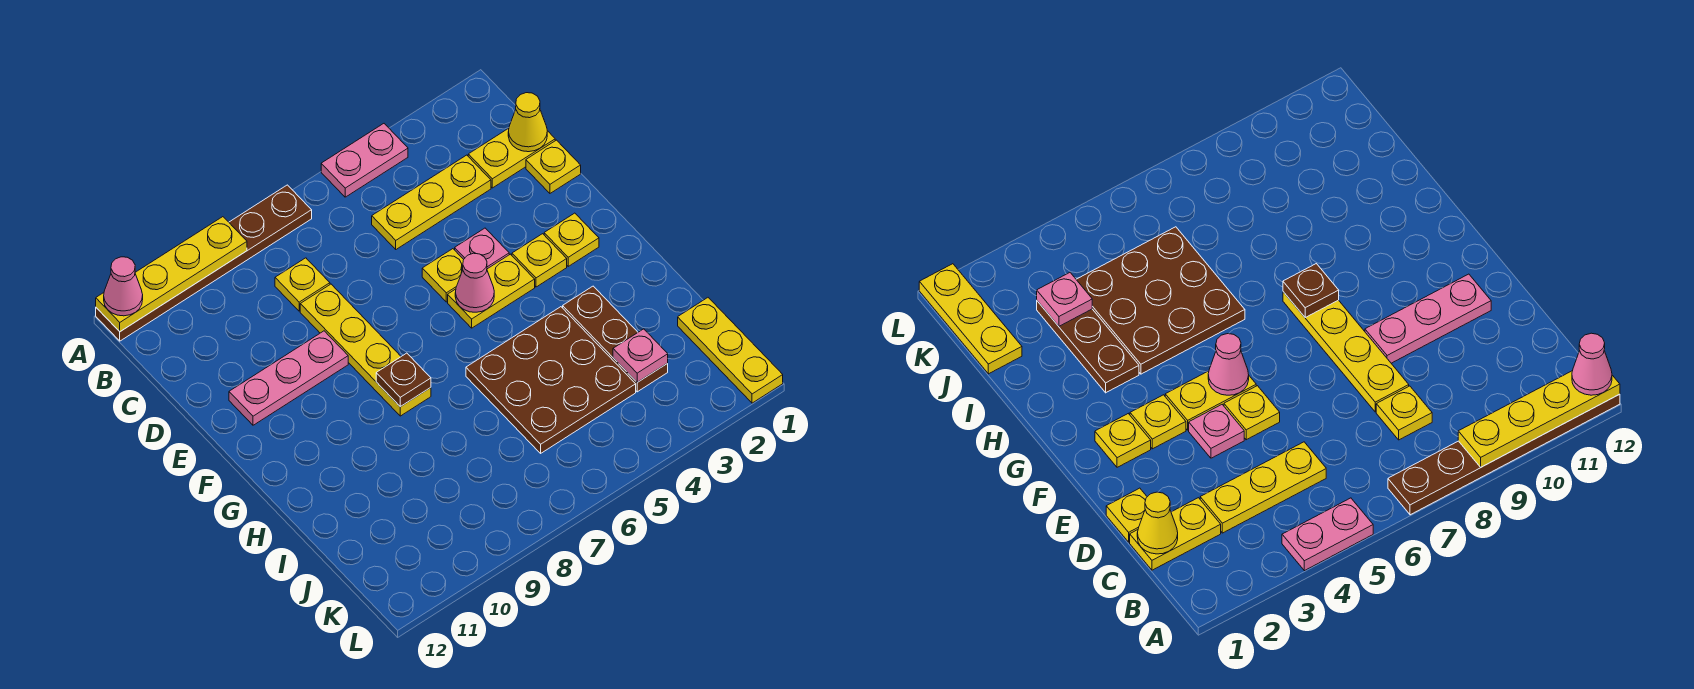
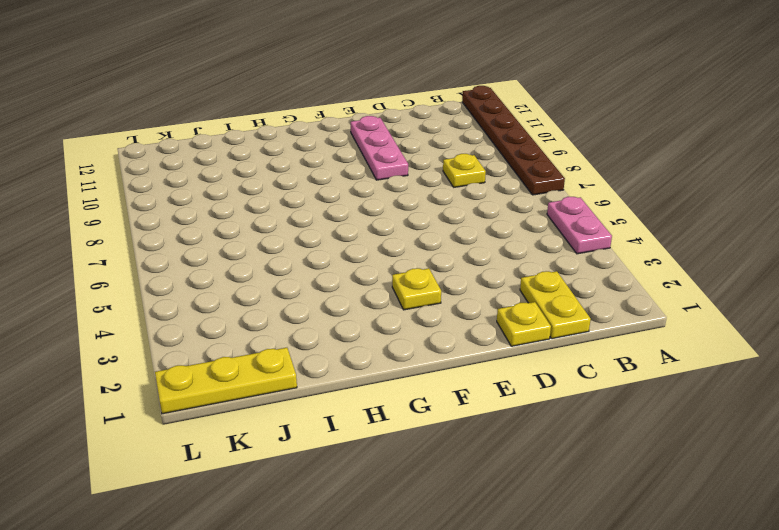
none -> yellow 1x3 plate [372,155,491,249]
none -> yellow 1x4 plate [300,284,431,416]
none -> pink 1x1 plate [455,228,509,269]

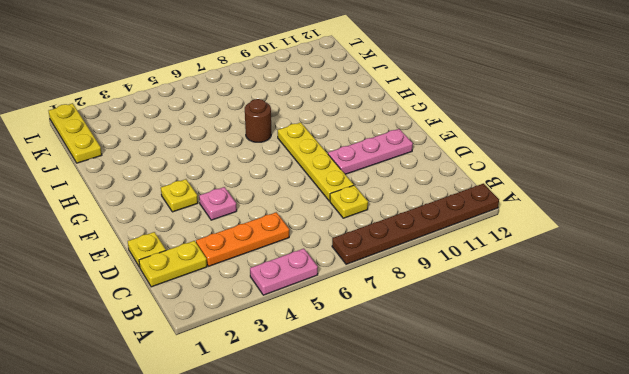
orange 1x3 plate [196,212,289,266] -> yellow 1x3 plate [372,155,491,249]
brown 1x1 round brick [245,99,271,142] -> none
none -> yellow 1x1 plate [422,249,464,302]
none -> yellow 1x1 plate [544,213,599,266]
none -> yellow 1x2 plate [448,254,535,328]

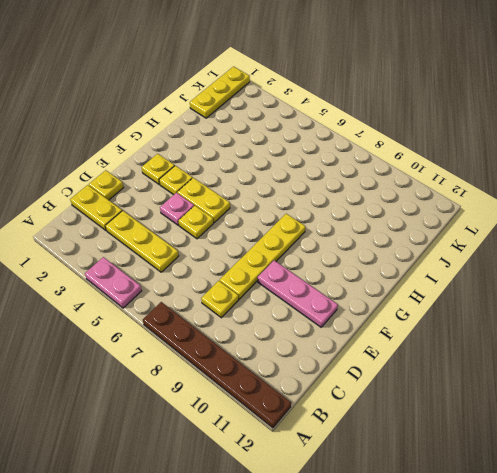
none -> brown 1x3 plate [563,286,668,392]
none -> brown 3x3 plate [466,307,636,453]
none -> yellow 1x4 plate [96,217,247,332]

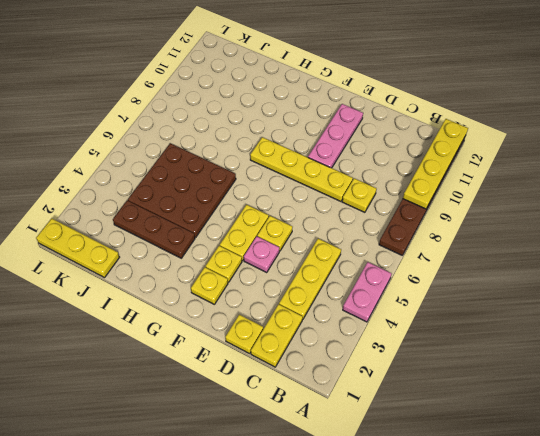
none -> yellow 1x1 cone [508,93,547,152]
none -> pink 1x1 cone [455,253,494,312]
none -> brown 1x1 plate [376,353,431,407]

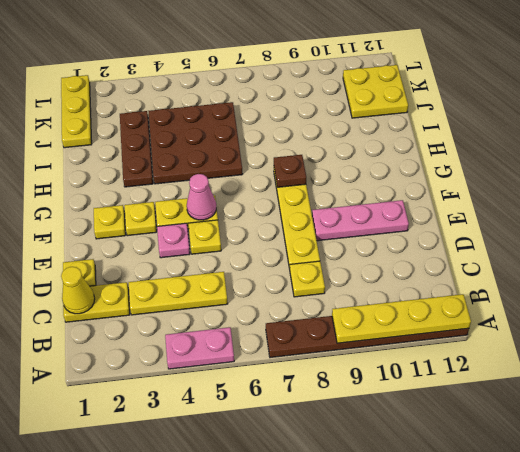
yellow 2x2 plate [343,65,408,118] -> none
none -> pink 1x1 plate [613,329,668,382]
none -> pink 1x1 cone [104,257,143,316]

